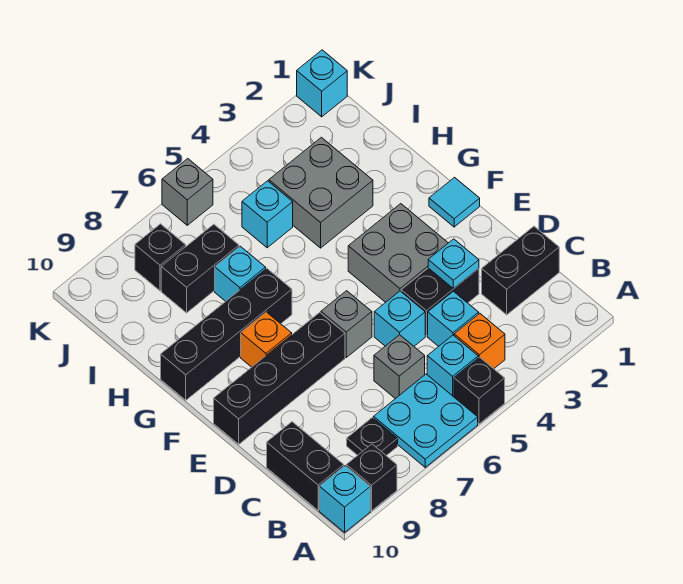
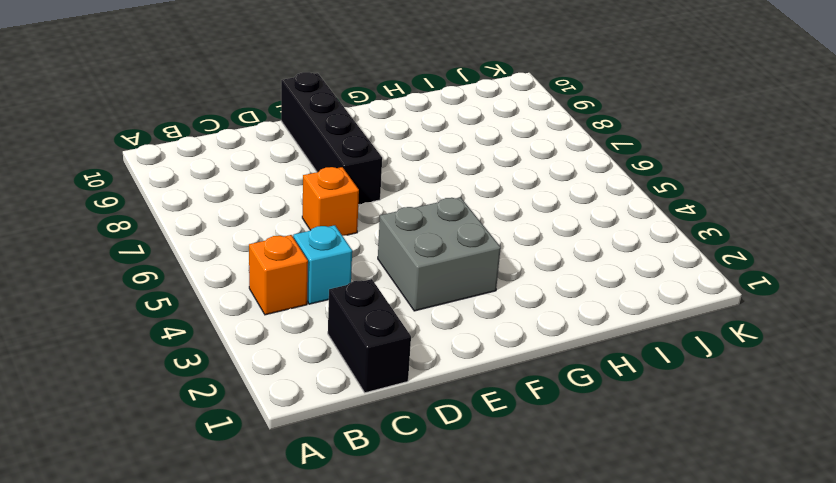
orange 1x1 brick [302,167,359,236] -> orange 1x1 brick moved to [241,312,292,367]
none -> black 1x1 brick [454,357,505,424]
none -> cyan 2x2 plate [374,374,478,467]
none -> black 1x1 brick [346,444,397,511]

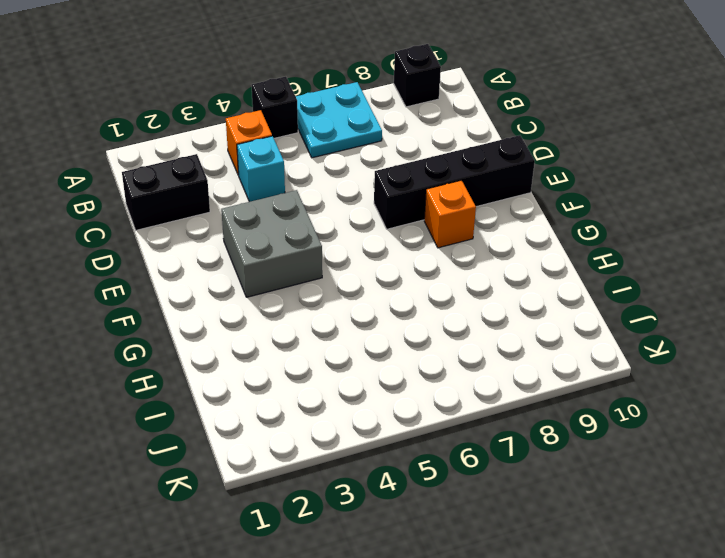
none -> cyan 1x1 brick [319,466,370,532]
none -> cyan 1x1 brick [427,335,478,397]
none -> black 1x1 plate [347,417,398,456]

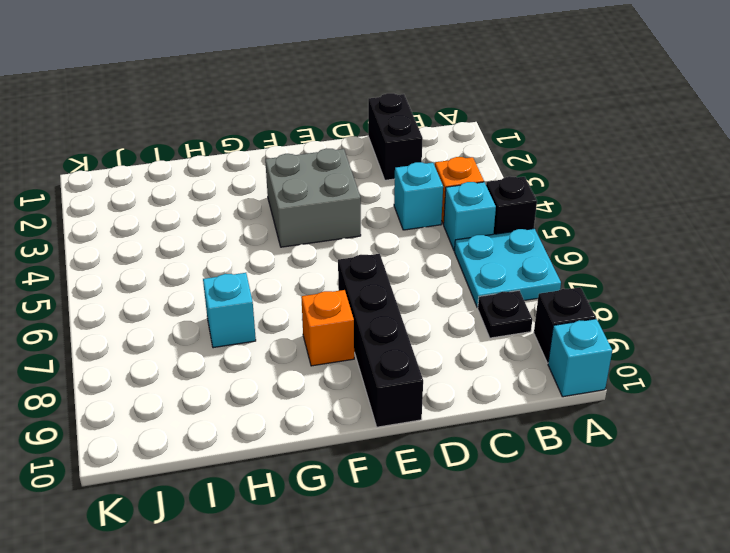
none -> black 1x2 brick [267,422,344,510]
none -> grey 1x1 brick [374,335,425,399]
none -> black 1x2 brick [401,268,479,336]

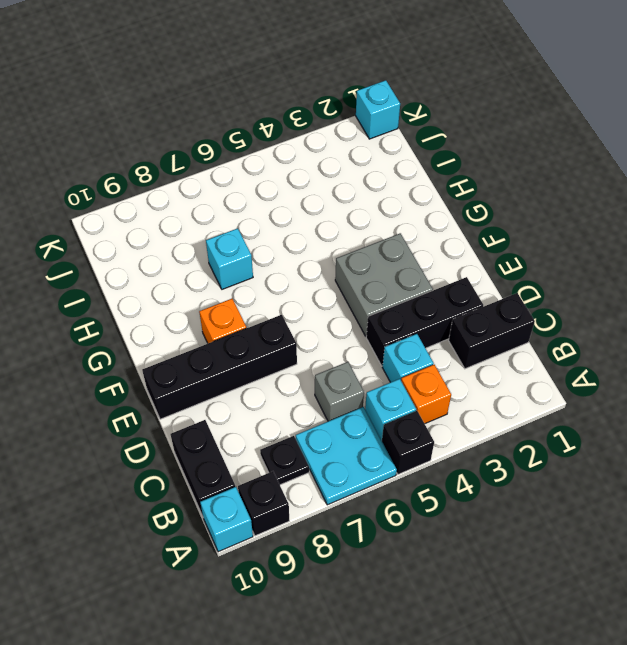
black 1x3 brick [366,277,483,366] -> black 1x2 brick [401,268,479,336]
none -> cyan 1x1 brick [374,291,425,346]
none -> grey 1x1 brick [321,291,372,357]
none -> cyan 1x1 tile [429,177,480,227]

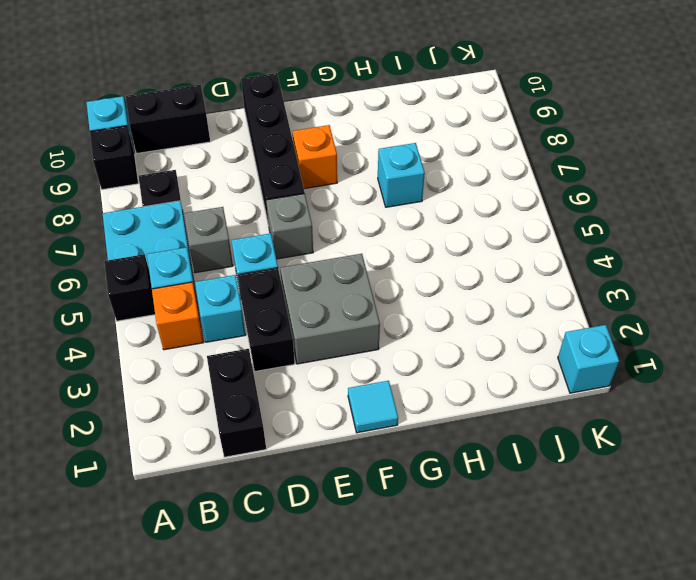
none -> black 1x4 brick [161,268,292,400]
none -> grey 2x2 brick [269,137,373,248]
none -> cyan 1x1 brick [242,181,293,248]

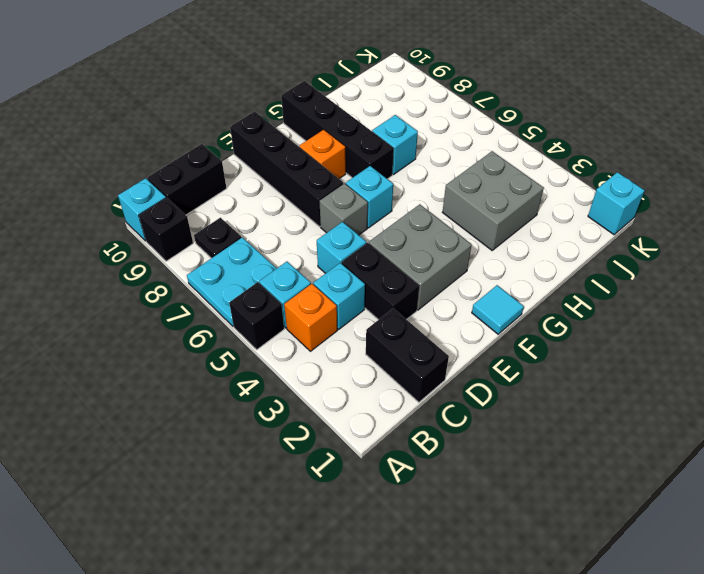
cyan 1x1 brick [346,166,393,228] -> cyan 1x1 brick moved to [242,181,293,248]
none -> grey 1x1 brick [374,335,425,399]
none -> black 1x2 brick [161,224,239,313]
none -> black 1x1 brick [135,224,186,291]

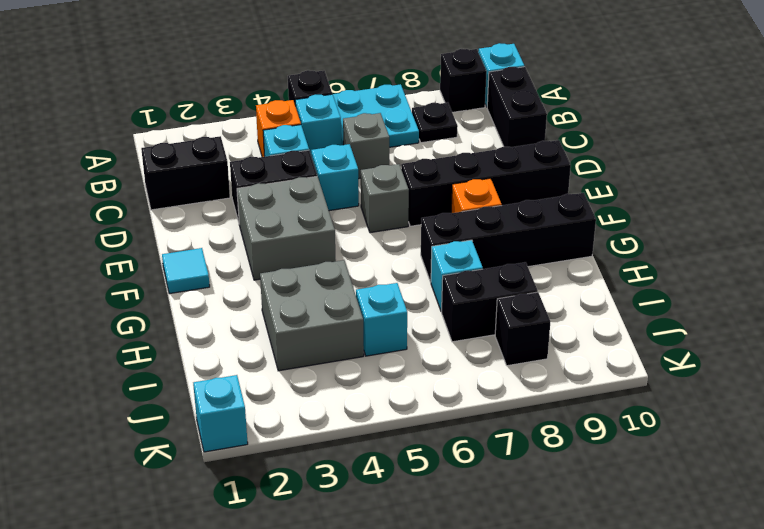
none -> grey 1x1 brick [162,159,213,225]
none -> cyan 1x1 plate [428,239,479,289]

